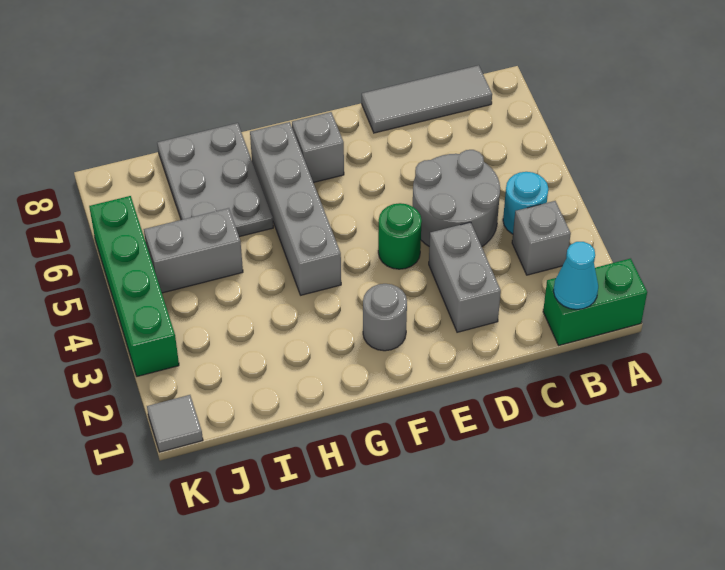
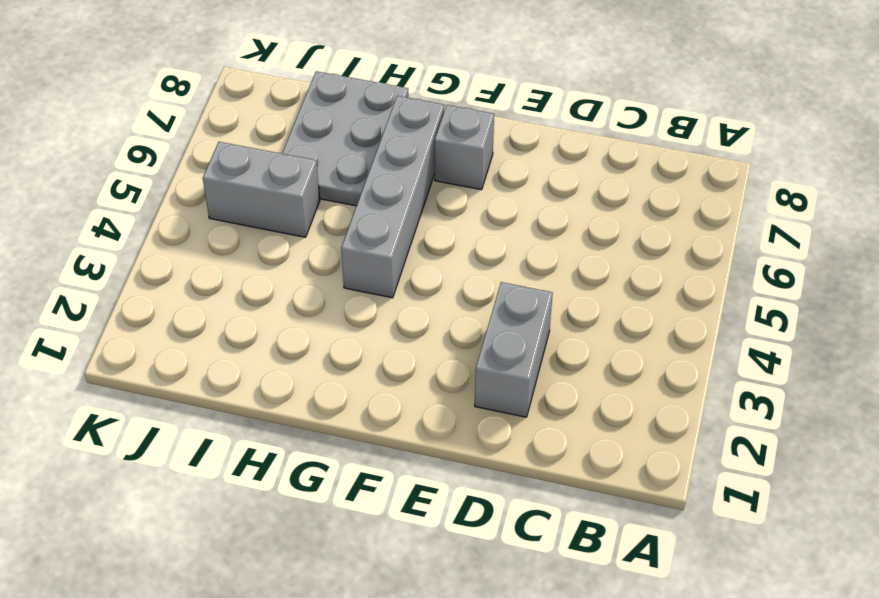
none -> green 1x2 brick [543,259,647,345]
none -> grey 1x1 brick [512,201,571,275]
none -> cyan 1x1 round brick [503,172,548,234]

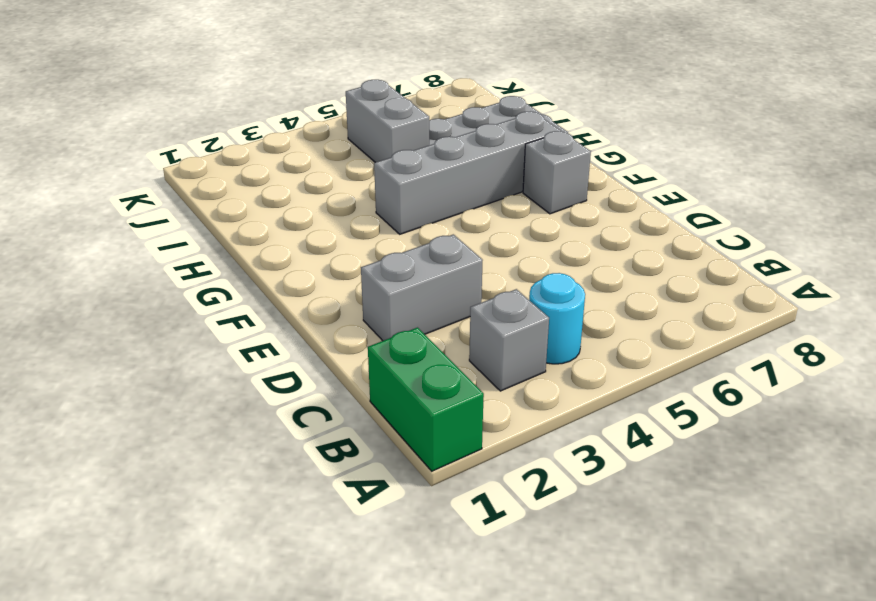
none -> grey 1x3 tile [362,65,492,133]
none -> grey 2x2 round brick [413,150,500,246]
none -> green 1x1 round brick [378,203,422,269]

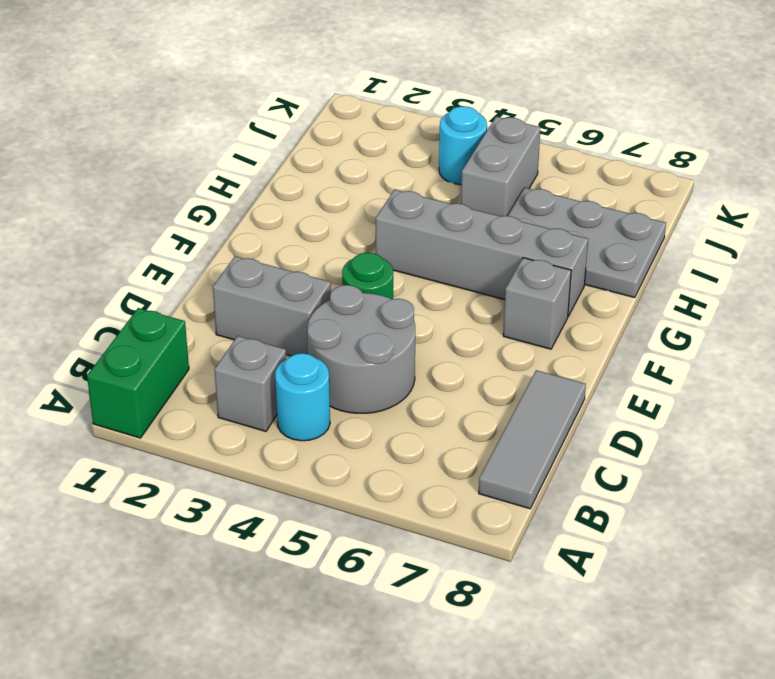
cyan 1x1 round brick [439,106,487,185] -> none
none -> grey 1x1 round brick [363,284,407,351]
none -> grey 1x1 tile [147,395,203,452]
none -> green 1x4 brick [89,196,179,376]

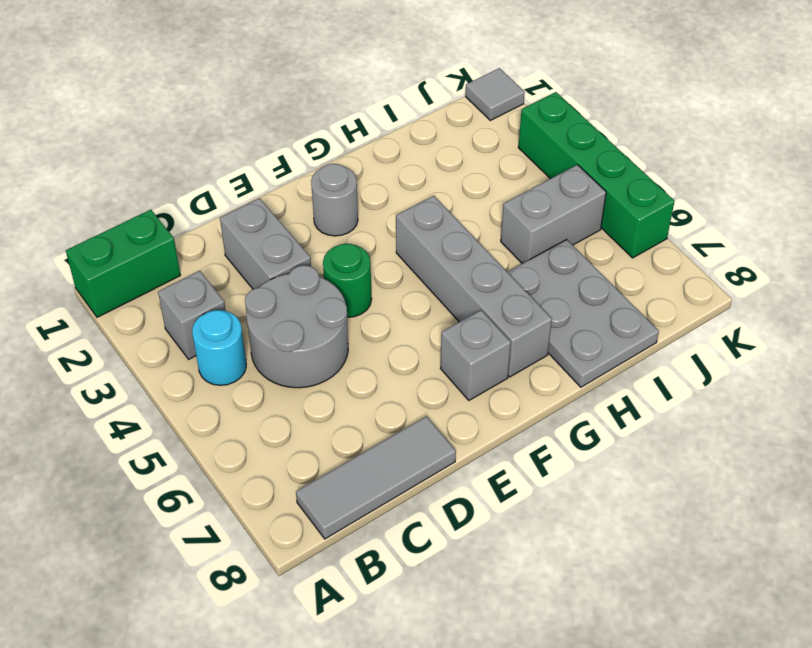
none -> cyan 1x1 cone [553,242,598,310]

